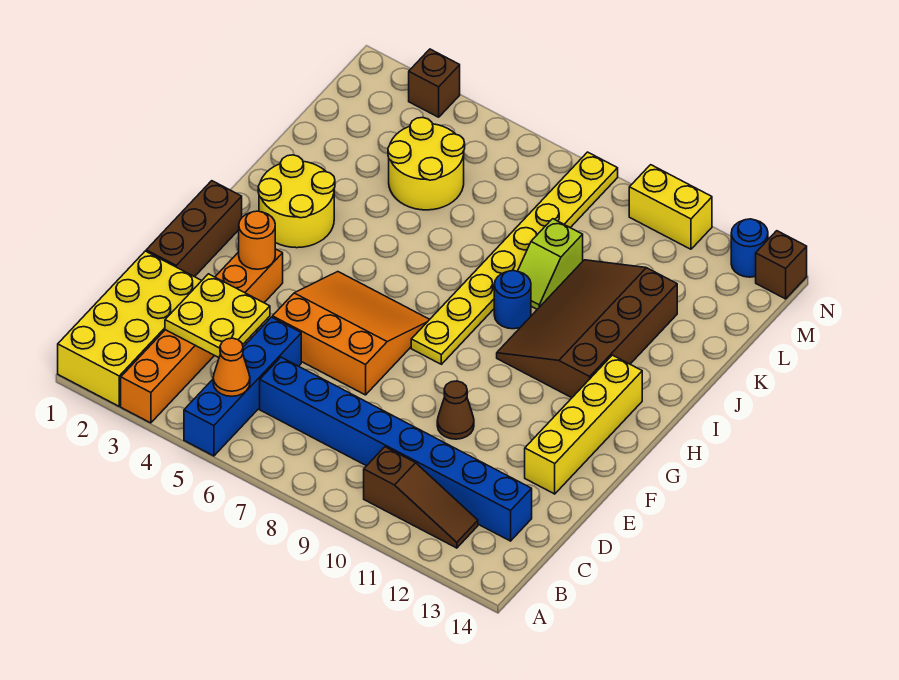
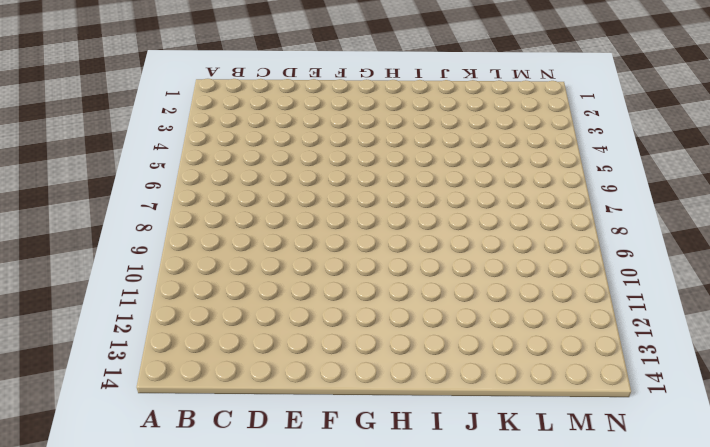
none -> yellow 2x4 brick [58,251,202,406]
none -> orange 1x6 brick [121,249,283,423]
none -> blue 1x4 brick [184,317,301,456]

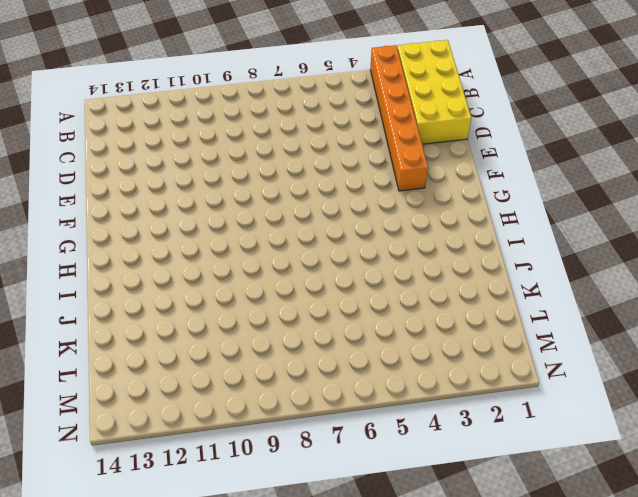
none -> blue 1x4 brick [184,317,301,456]
none -> brown 1x3 slope [364,447,478,548]
none -> blue 1x8 brick [260,357,532,541]

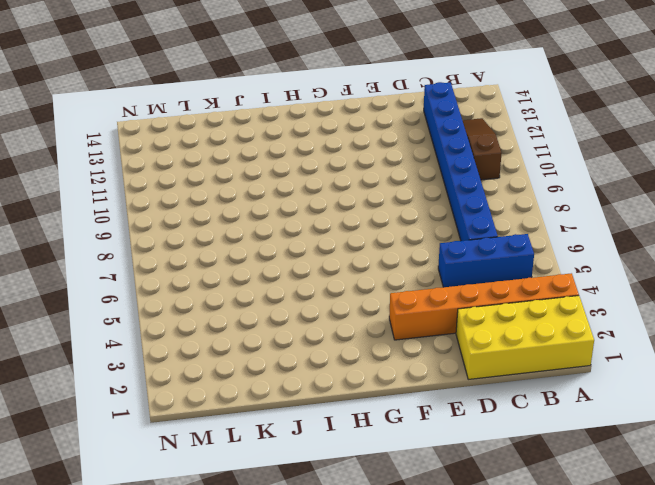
blue 1x3 brick [438,234,534,287] -> blue 1x4 brick [184,317,301,456]
none -> brown 1x3 brick [146,181,242,277]
none -> orange 3x3 slope [272,272,430,395]
none -> brown 1x1 cone [437,381,474,439]

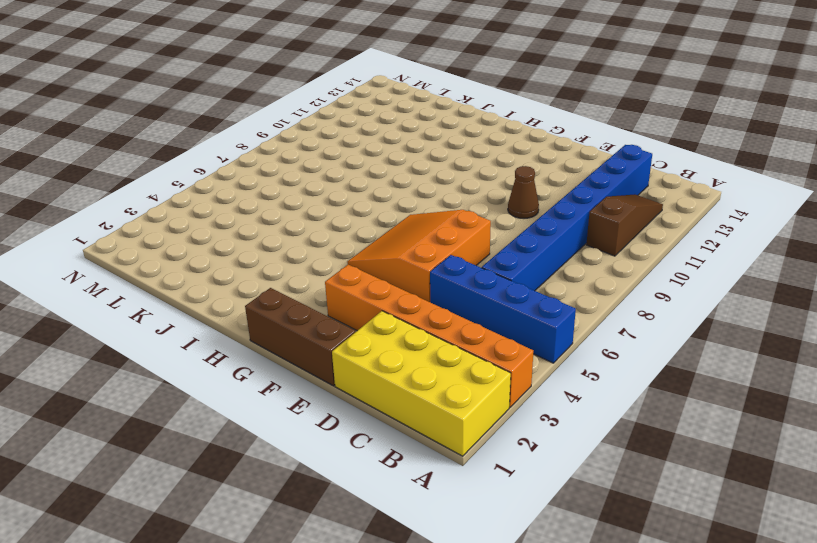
none -> yellow 1x4 brick [525,355,642,494]
none -> yellow 1x8 plate [411,152,618,364]
none -> yellow 2x2 round brick [258,155,335,248]

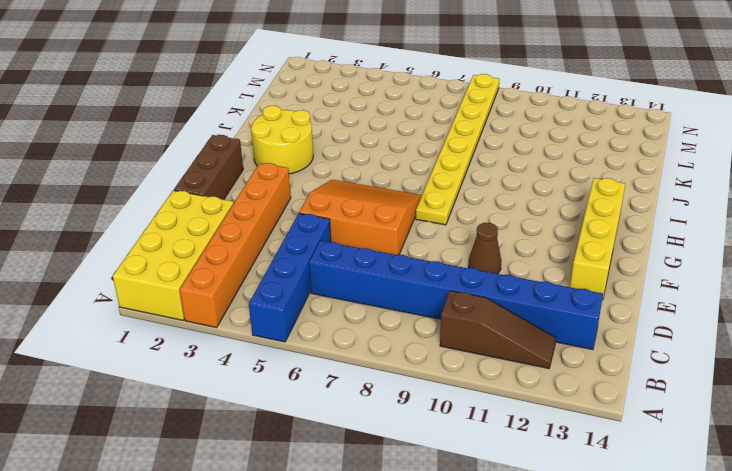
none -> brown 3x4 slope [497,260,677,398]
none -> blue 1x1 round brick [494,271,531,329]
none -> lime 1x2 slope [518,219,583,309]

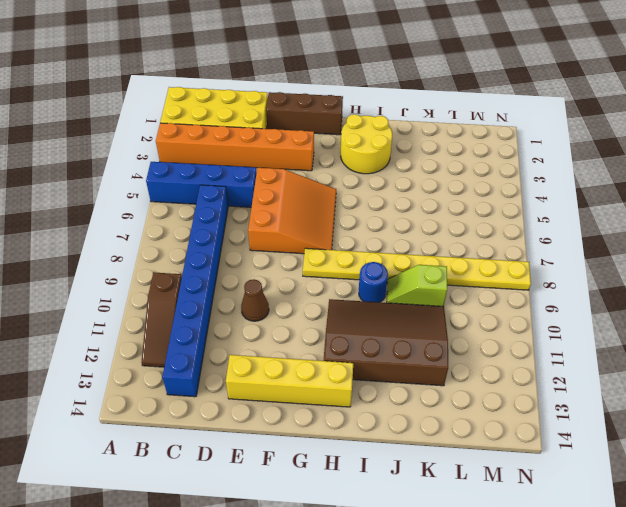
none -> yellow 2x2 round brick [388,118,465,210]
none -> brown 1x1 brick [409,49,460,117]
none -> yellow 1x2 brick [629,165,712,249]

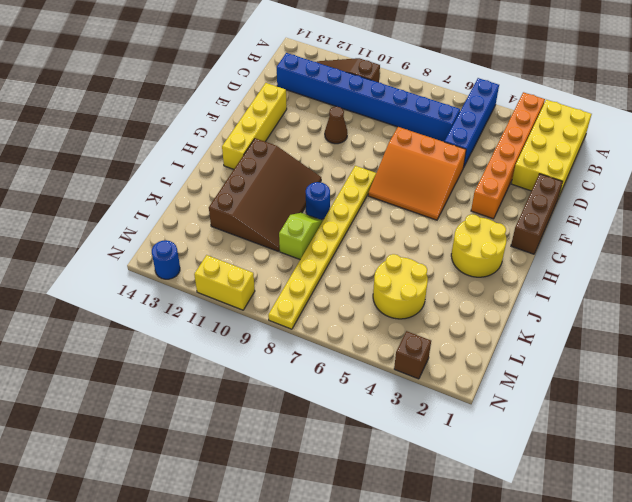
none -> brown 1x1 brick [756,231,807,299]
none -> orange 1x1 cone [213,338,250,396]
none -> yellow 2x2 plate [165,274,270,358]

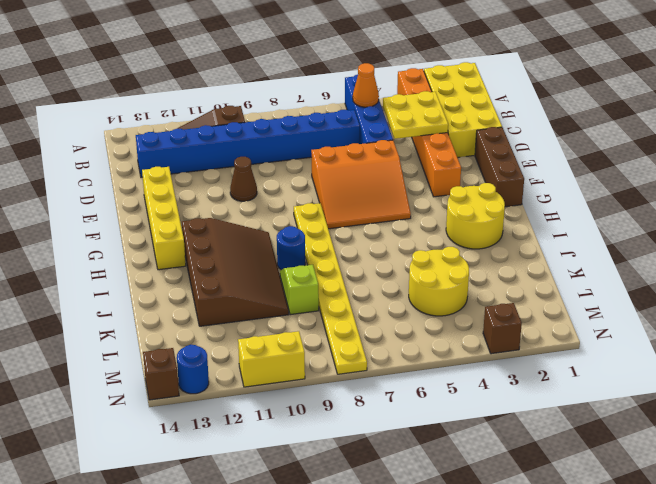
none -> orange 1x1 round brick [239,211,275,269]

